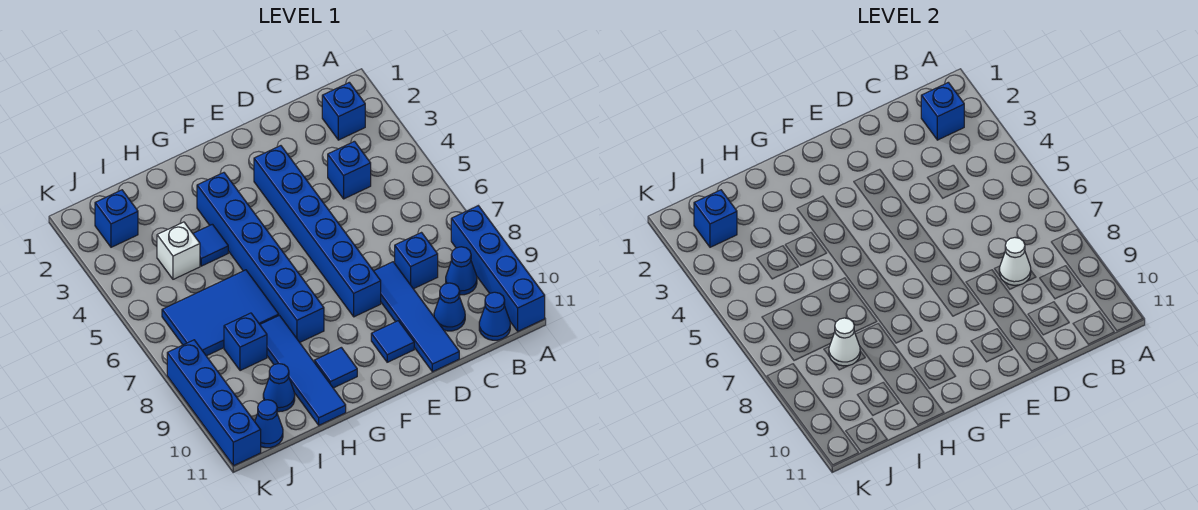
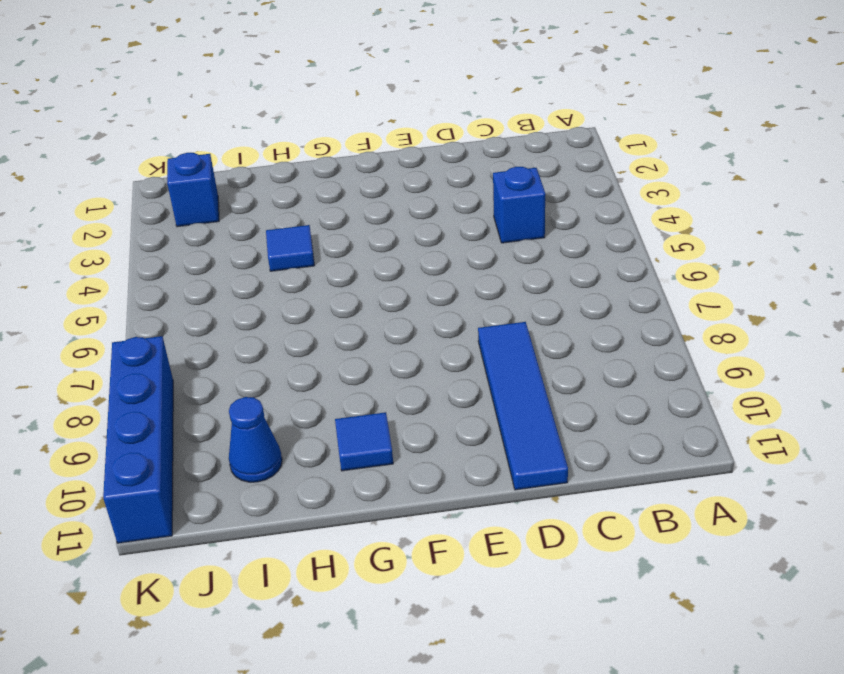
none -> blue 1x4 brick [451,206,545,331]
none -> blue 1x1 brick [322,82,365,140]
none -> blue 1x1 cone [446,247,477,295]

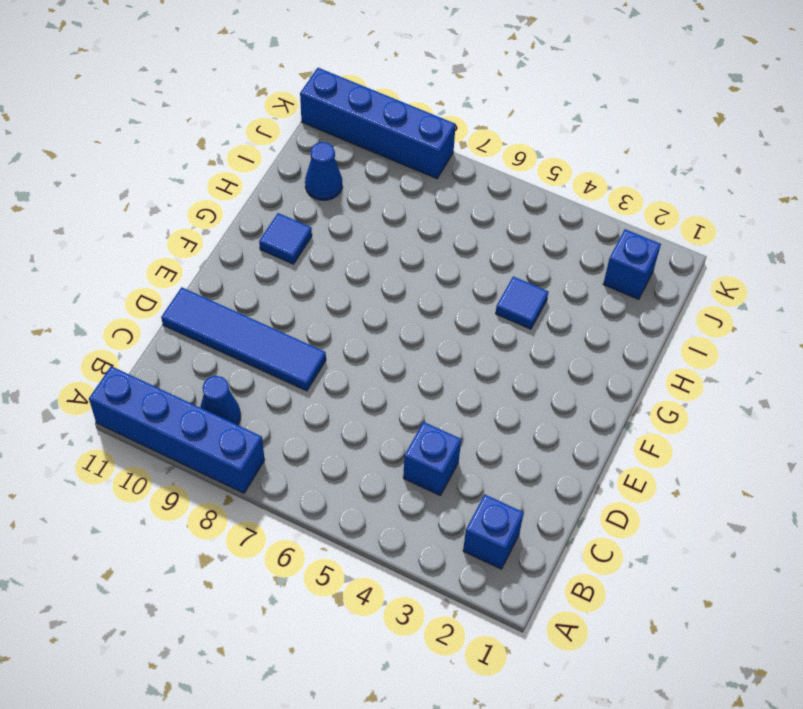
none -> blue 1x1 cone [479,292,510,340]
none -> blue 1x1 brick [395,233,438,289]
none -> blue 1x1 cone [434,283,465,331]

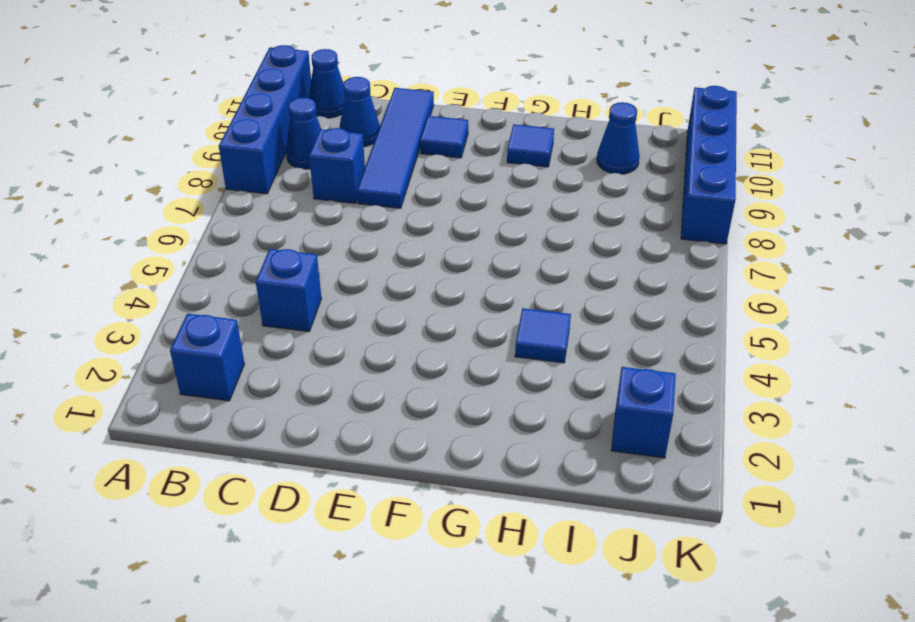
none -> blue 1x6 brick [254,146,381,317]
none -> blue 1x6 brick [197,173,324,342]
none -> blue 2x3 tile [162,270,279,356]

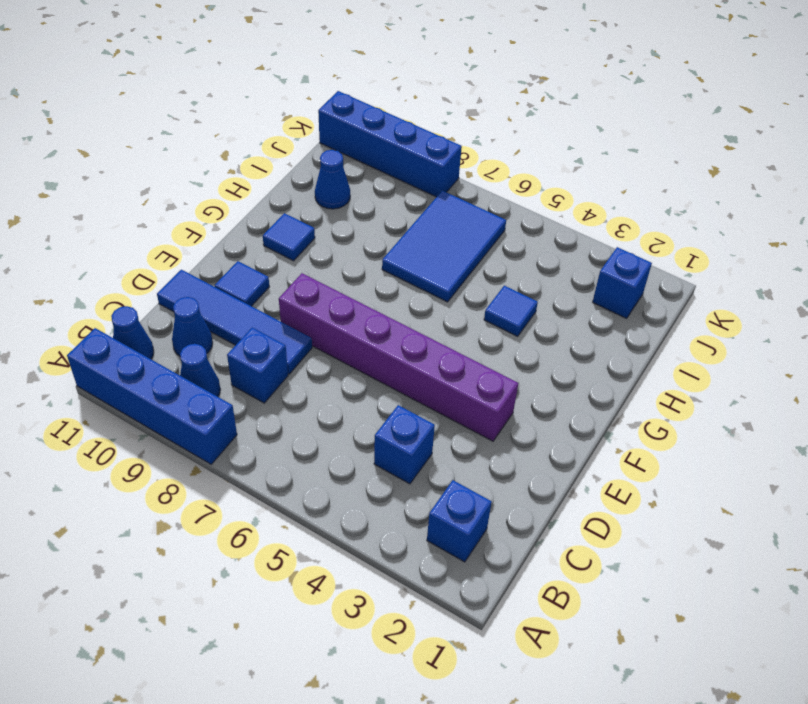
purple 1x6 brick [279,273,518,441] -> blue 1x6 brick [254,146,381,317]
none -> blue 1x6 brick [197,173,324,342]
none -> blue 1x4 tile [260,315,346,425]
none -> white 1x1 brick [157,222,200,279]

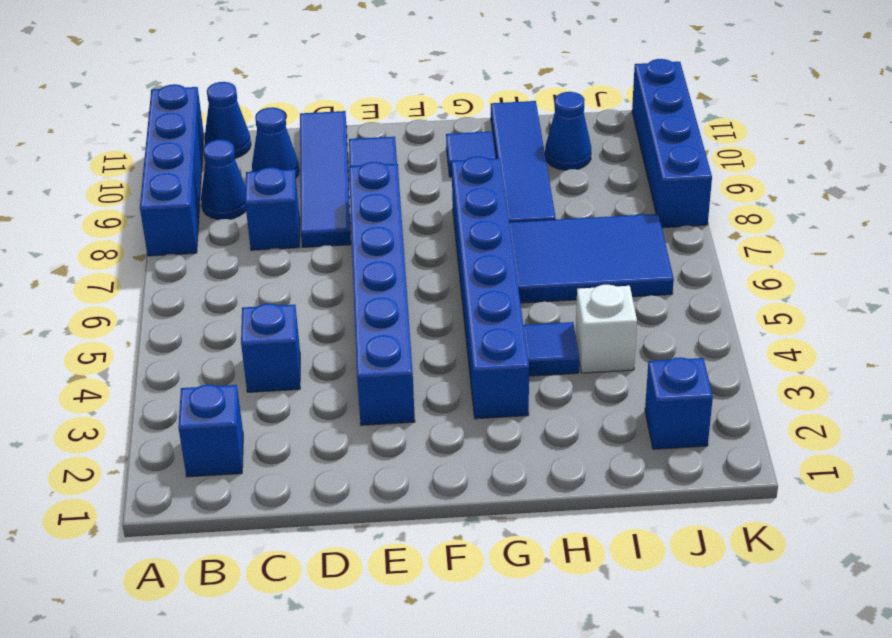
none -> blue 1x1 brick [224,313,267,371]
none -> blue 1x1 cone [255,400,283,448]
none -> blue 1x1 brick [921,82,964,140]

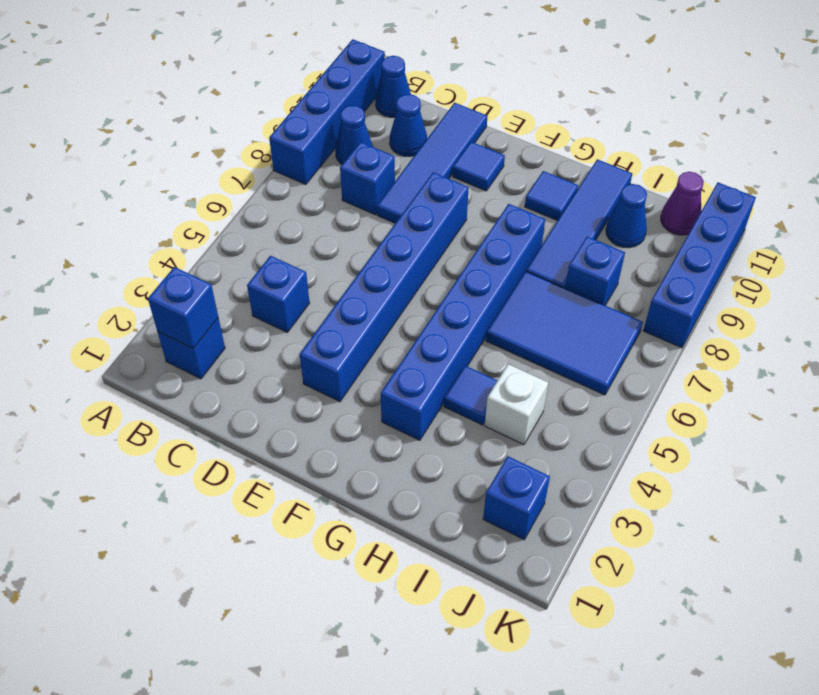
purple 1x1 cone [661,172,704,235] -> blue 1x1 cone [255,400,283,448]
none -> white 1x1 cone [999,238,1031,285]
none -> white 1x1 cone [829,318,860,366]
none -> blue 1x1 brick [694,190,737,247]

